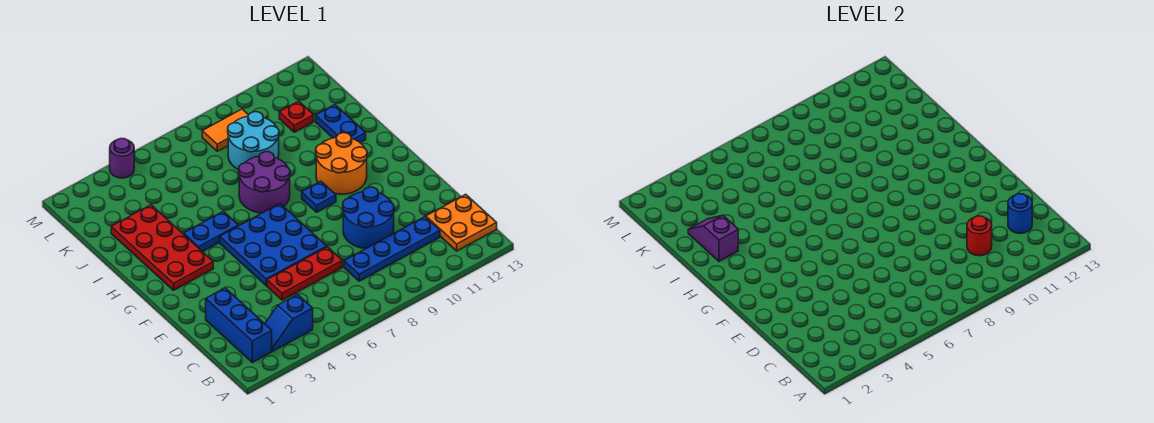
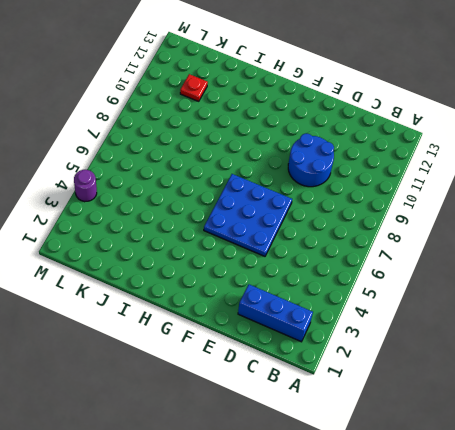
none -> blue 1x2 slope [265,295,313,351]
none -> orange 2x2 plate [426,194,497,251]
none -> blue 1x4 plate [344,217,440,281]

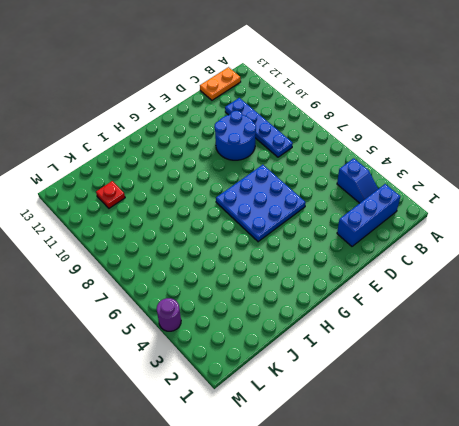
orange 1x2 plate [200,67,241,100] -> orange 2x2 plate [426,194,497,251]
none -> red 1x3 plate [267,247,342,300]
none -> red 2x4 plate [111,205,213,290]
none -> blue 1x1 plate [302,181,336,212]

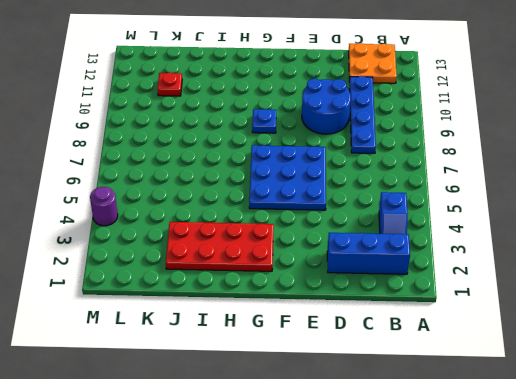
none -> red 1x3 plate [267,247,342,300]
none -> orange 2x2 round brick [316,133,367,194]
none -> blue 1x2 plate [184,211,238,252]

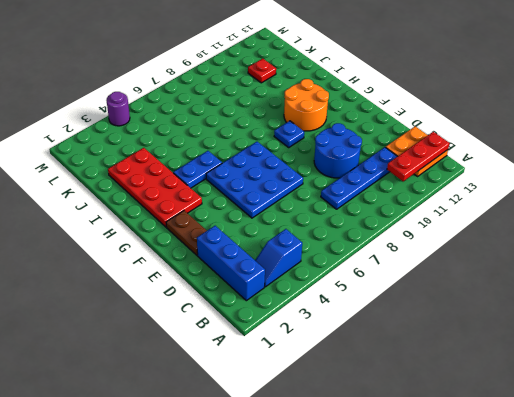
red 1x3 plate [387,132,450,181] -> red 1x3 plate moved to [267,247,342,300]
brown 1x2 plate [166,211,207,255] -> none
none -> purple 2x2 round brick [239,152,290,213]
none -> blue 1x2 plate [316,105,366,143]
none -> cyan 2x2 round brick [228,112,279,170]

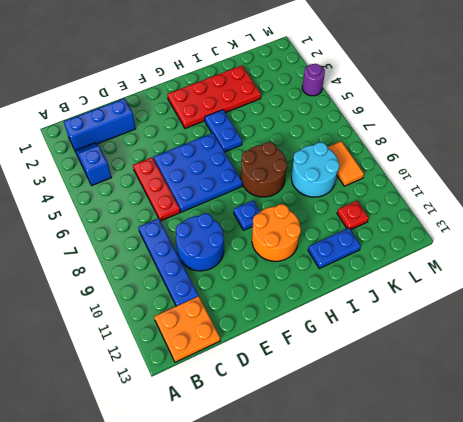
brown 2x2 round brick [241,142,287,197] -> purple 2x2 round brick [239,152,290,213]
none -> red 1x1 round brick [967,216,992,256]
none -> blue 1x1 round brick [1008,194,1032,233]
none -> purple 1x2 slope [688,215,738,261]

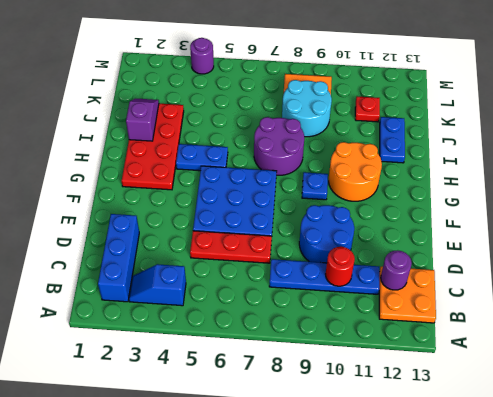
purple 1x1 round brick [381,250,412,290] -> blue 1x1 round brick [1008,194,1032,233]

